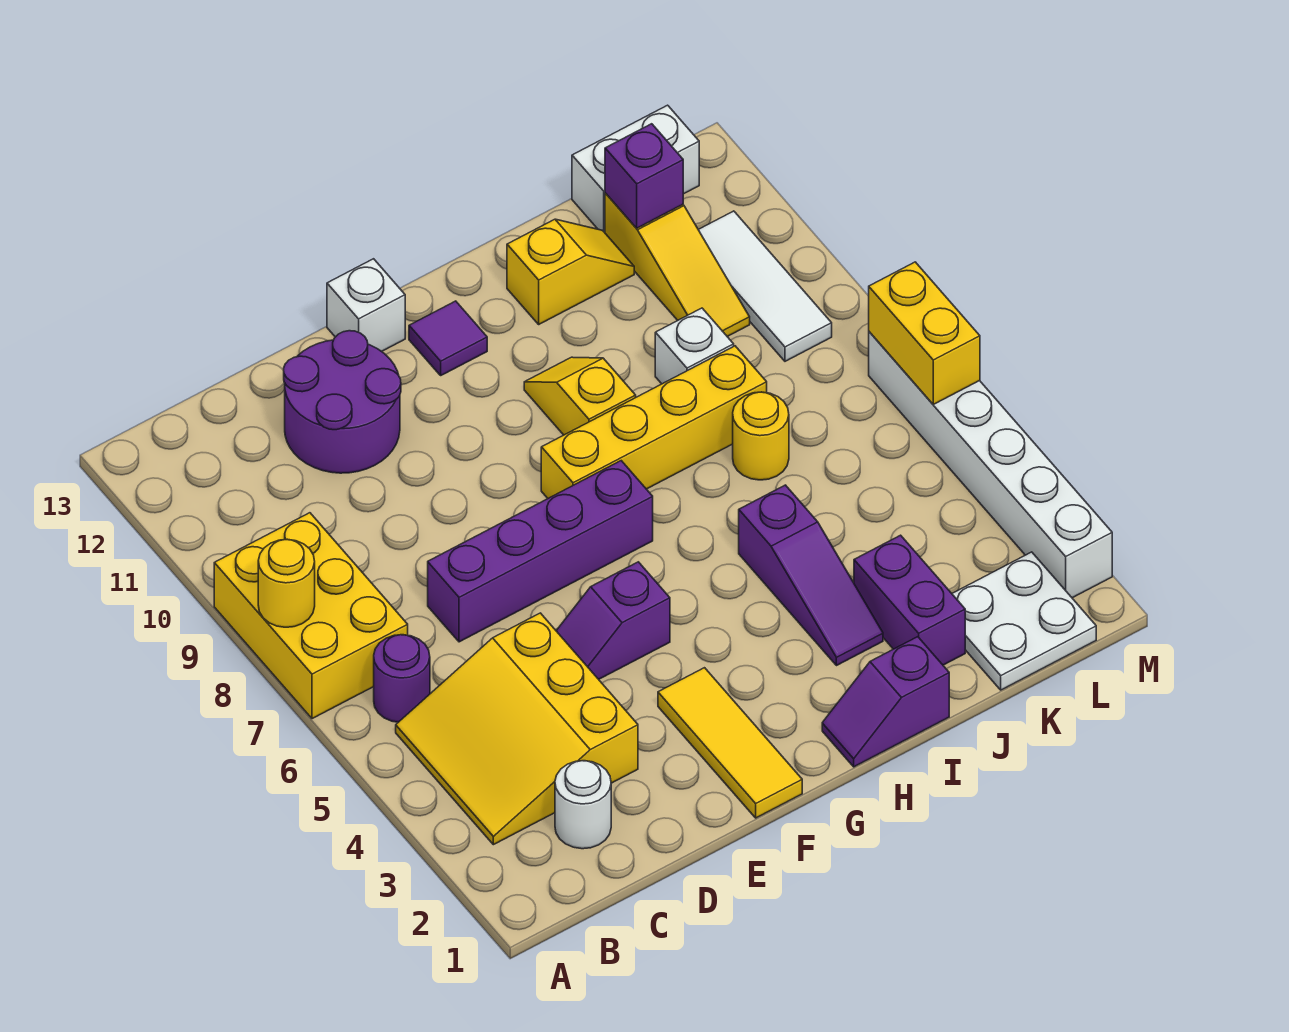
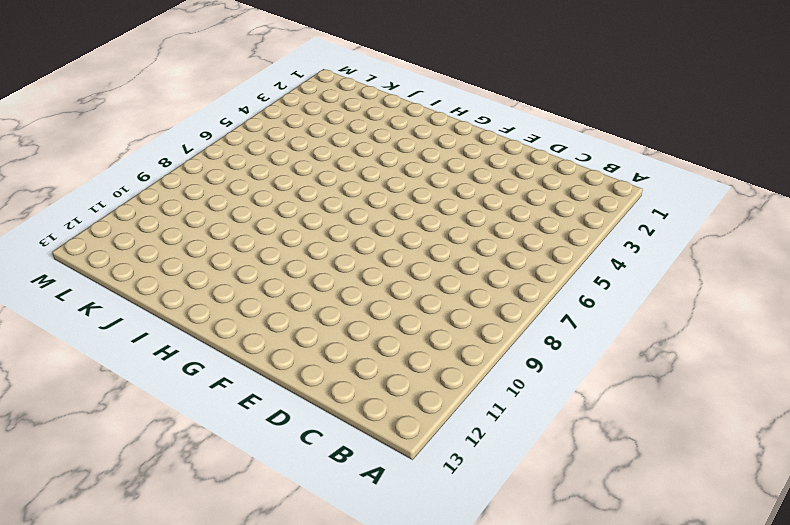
none -> yellow 2x3 brick [214,513,408,719]
none -> yellow 3x3 slope [396,613,638,845]
none -> purple 1x1 round brick [374,635,430,722]

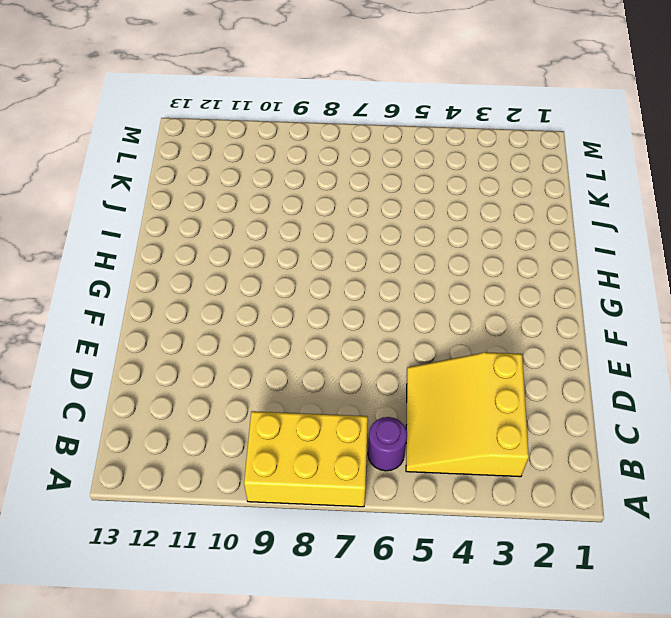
yellow 3x3 slope [406,352,529,477] -> yellow 3x3 slope turned to [396,613,638,845]
none -> white 1x1 round brick [555,761,611,849]
none -> purple 1x4 brick [428,461,653,642]
none -> purple 2x2 round brick [284,331,401,473]

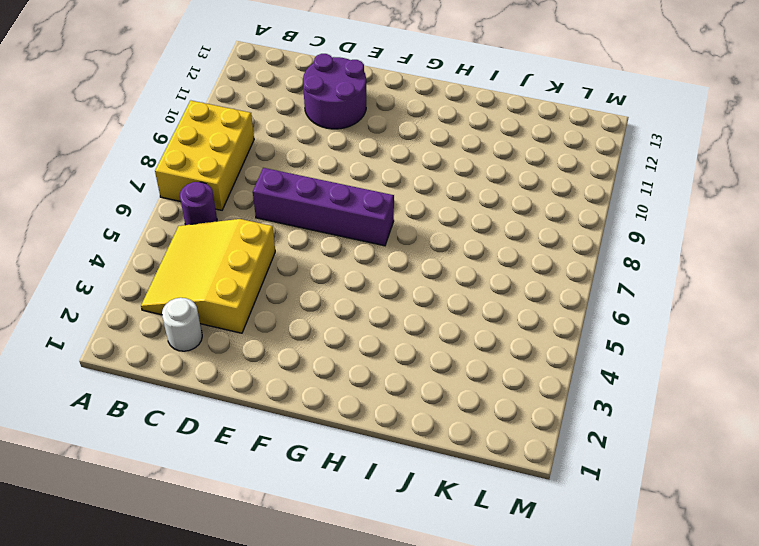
none -> purple 1x2 slope [556,562,670,679]
none -> yellow 1x3 tile [658,668,802,818]
none -> white 1x1 brick [327,259,405,352]

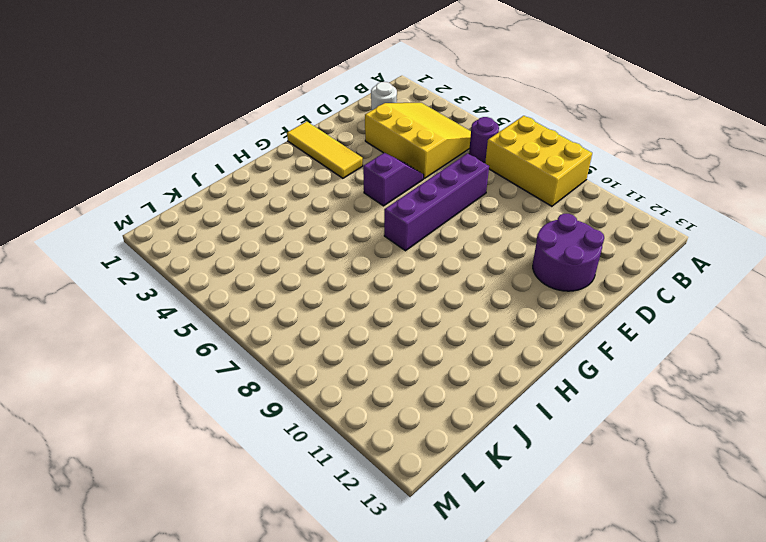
none -> white 1x1 brick [327,259,405,352]
none -> yellow 1x4 brick [541,346,767,498]
none -> purple 1x1 tile [409,301,487,375]

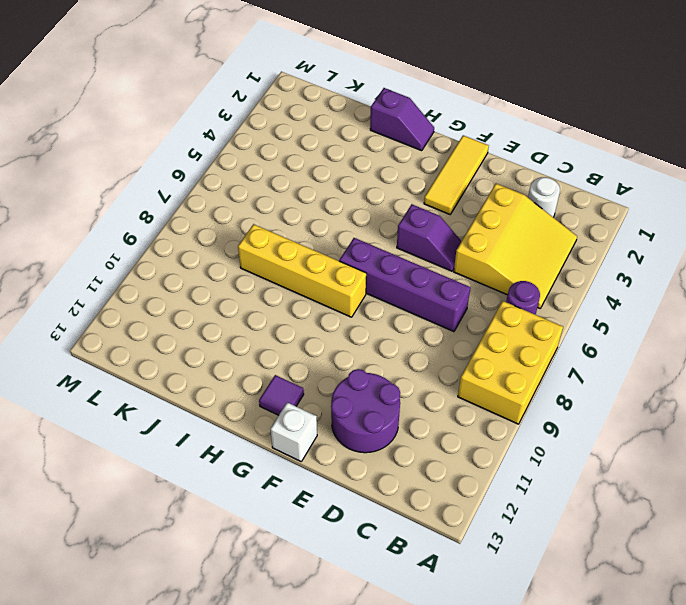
none -> yellow 1x2 slope [524,357,636,435]
none -> purple 1x3 slope [739,485,883,666]
none -> yellow 1x2 slope [507,219,634,324]

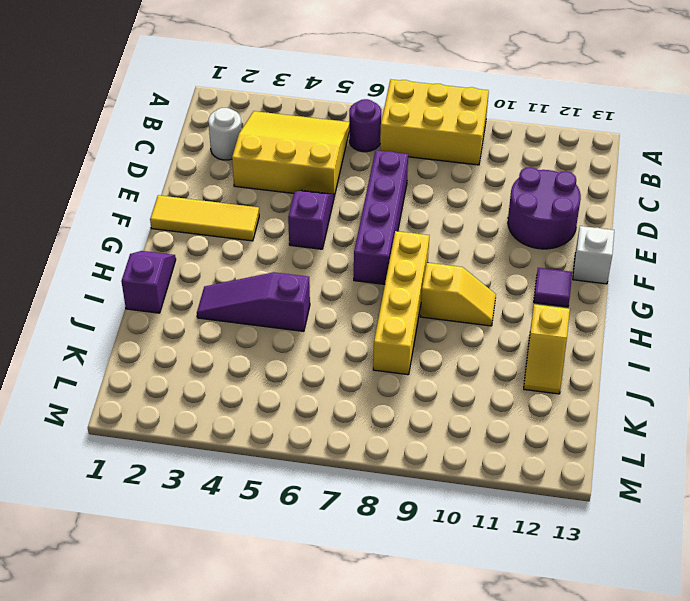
none -> purple 1x2 brick [854,535,965,665]
none -> yellow 1x1 round brick [733,392,789,480]
none -> white 1x1 brick [655,308,734,384]

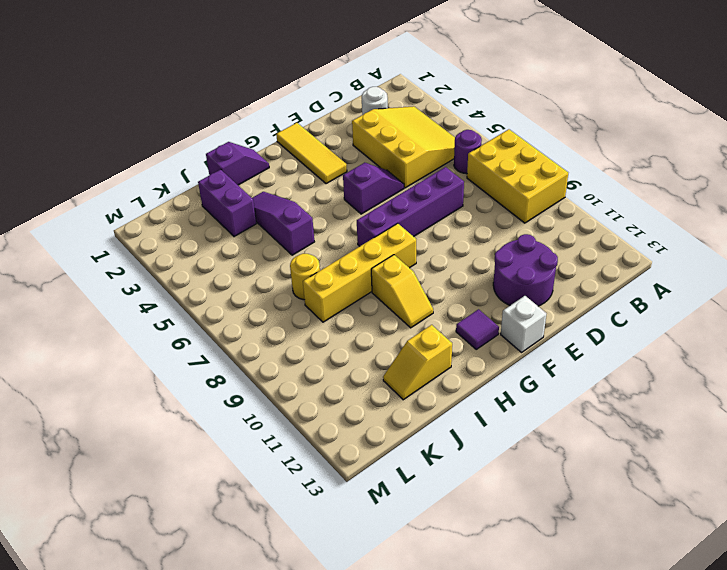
none -> white 1x1 brick [655,308,734,384]
none -> white 2x2 plate [952,552,1096,690]
none -> yellow 1x3 slope [605,193,750,337]

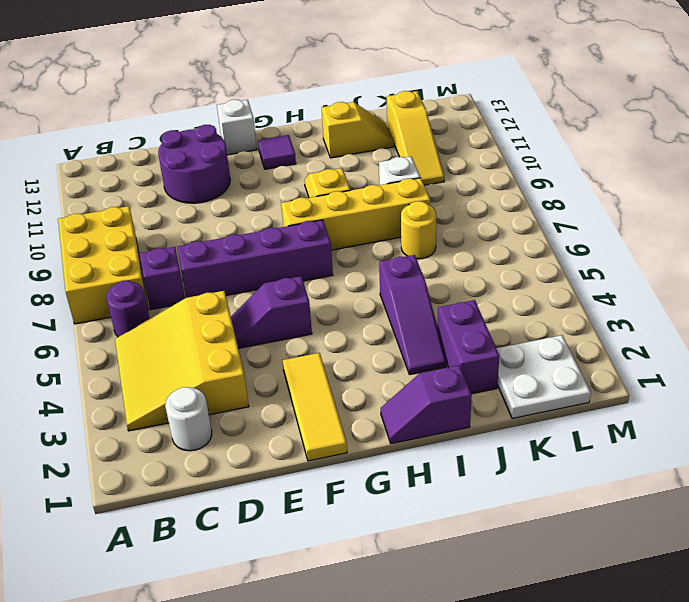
purple 1x1 brick [139,247,185,310] -> purple 1x1 brick moved to [605,124,683,228]
none -> white 1x2 brick [572,105,699,232]
none -> white 1x3 tile [698,211,832,361]
none -> white 1x6 brick [869,332,1112,598]

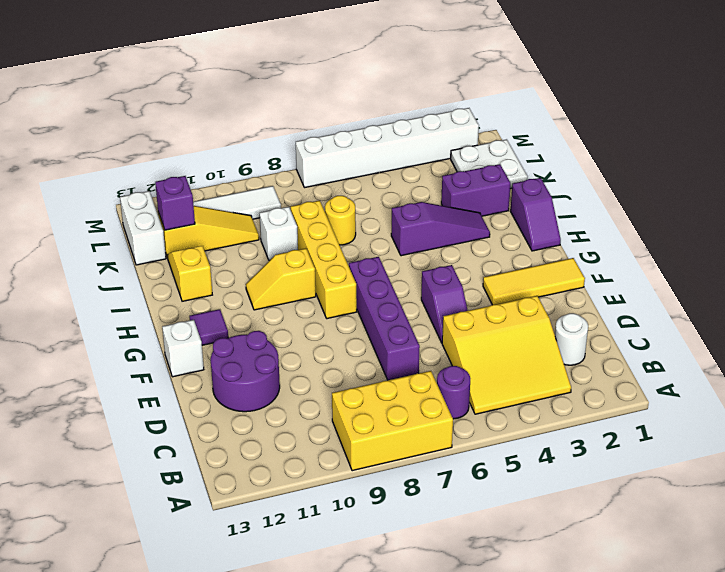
none -> yellow 1x1 round brick [258,539,315,627]
none -> yellow 1x2 brick [869,262,980,404]

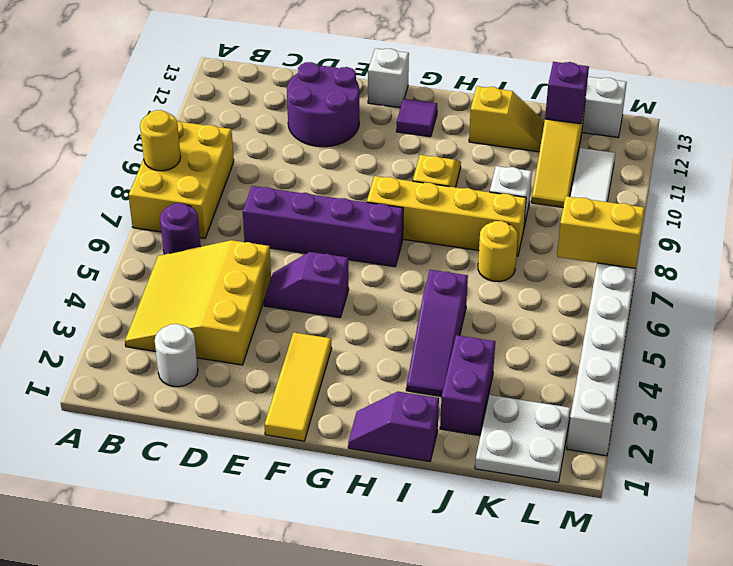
yellow 1x2 brick [557,196,645,268] -> yellow 1x2 brick turned to [869,262,980,404]

